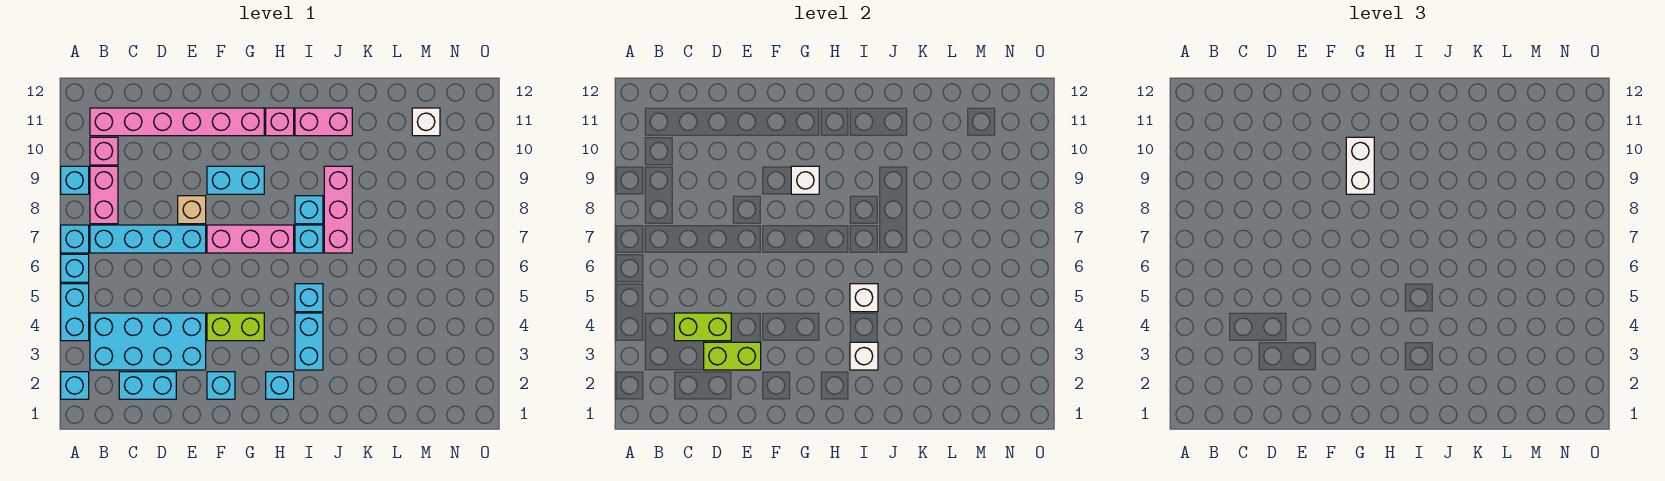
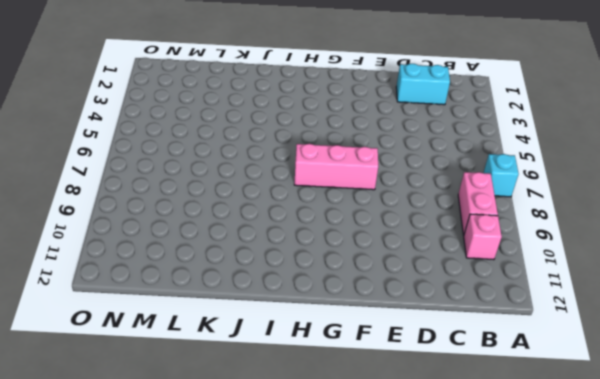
none -> cyan 1x1 brick [61,372,89,399]
none -> cyan 1x2 brick [61,284,89,341]
none -> cyan 1x1 brick [61,254,89,282]
none -> cyan 1x1 brick [61,166,89,194]

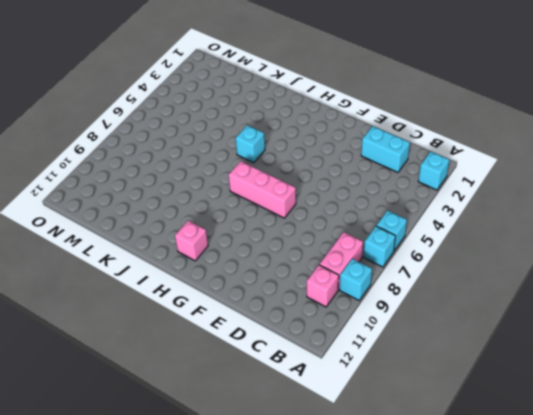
none -> cyan 1x2 brick [61,284,89,341]
none -> cyan 2x4 brick [90,313,206,370]
none -> cyan 1x4 brick [90,225,206,253]
none -> pink 1x6 brick [90,108,264,136]

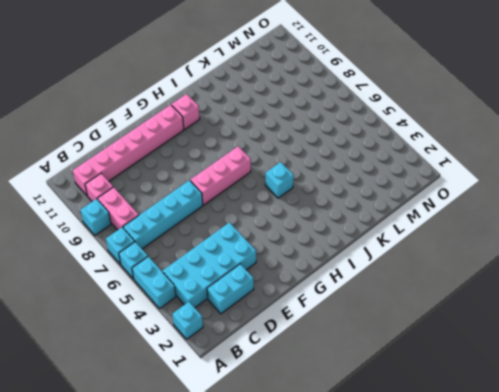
none -> tan 1x1 brick [178,196,206,224]
none -> cyan 1x1 brick [207,372,235,399]
none -> lime 1x2 brick [207,313,264,341]
none -> cyan 1x2 brick [207,166,264,194]

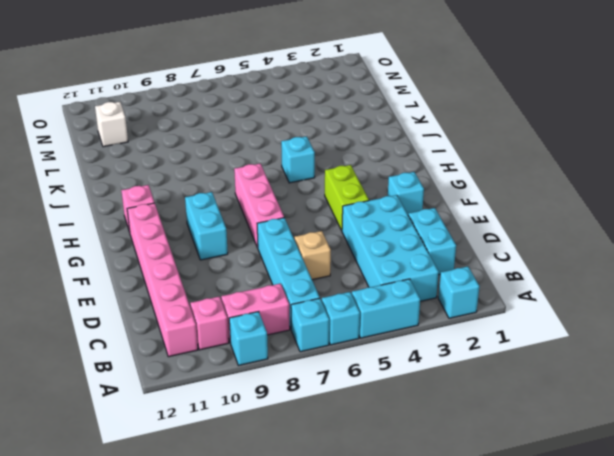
tan 1x1 brick [294,231,331,280] -> tan 1x1 brick moved to [178,196,206,224]
none -> cyan 1x1 brick [266,372,294,399]
none -> cyan 1x2 brick [295,313,323,370]
none -> cyan 1x1 brick [295,225,323,253]
none -> cyan 1x1 brick [295,196,323,224]

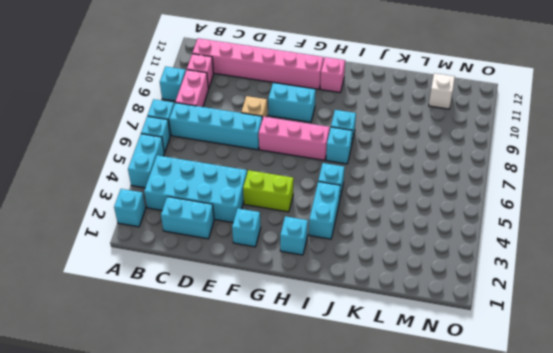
none -> pink 1x2 brick [295,108,352,136]
none -> pink 1x3 brick [324,166,352,253]
none -> lime 1x2 brick [674,313,731,341]
none -> lime 1x2 brick [704,342,761,370]

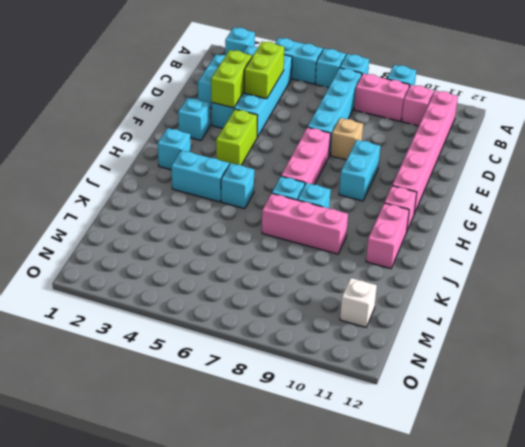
none -> white 1x1 brick [791,166,819,194]
none -> white 1x1 brick [850,342,878,370]
none -> white 1x1 brick [850,284,878,312]
none -> white 1x2 brick [1346,137,1374,194]

